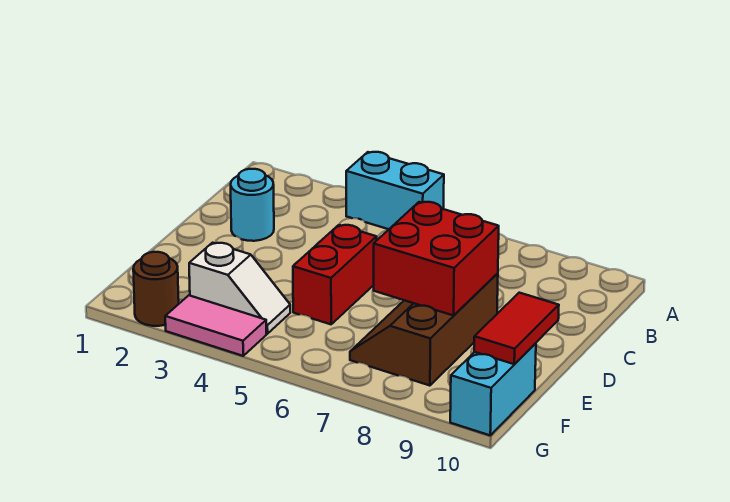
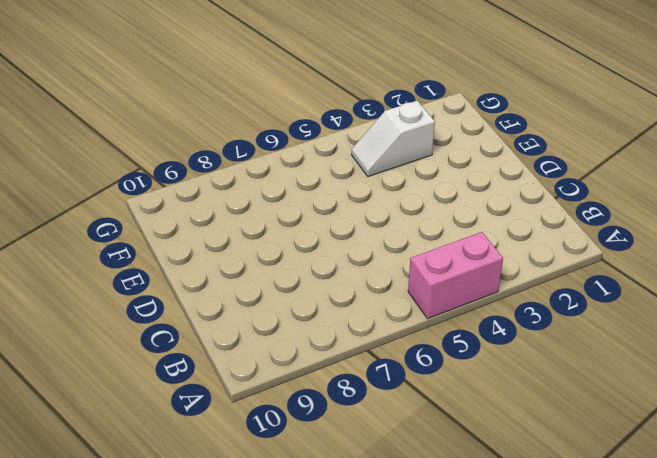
pink 1x2 brick [408,232,503,319] -> cyan 1x2 brick [346,152,444,229]
none -> cyan 1x1 round brick [231,169,274,241]
none -> red 1x2 brick [293,225,377,324]

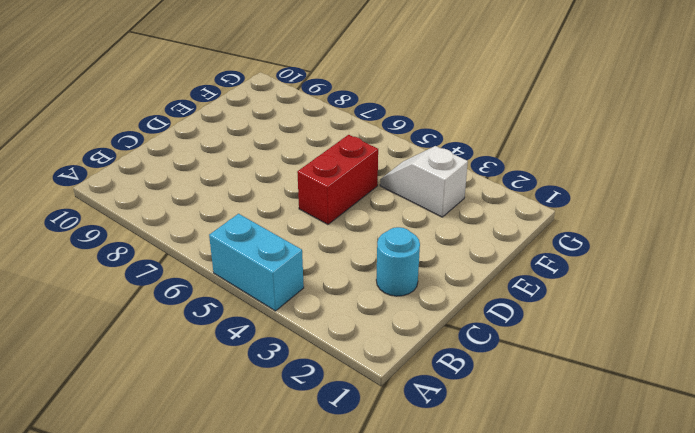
none -> brown 2x3 slope [350,273,498,386]
none -> cyan 1x2 brick [450,343,536,435]

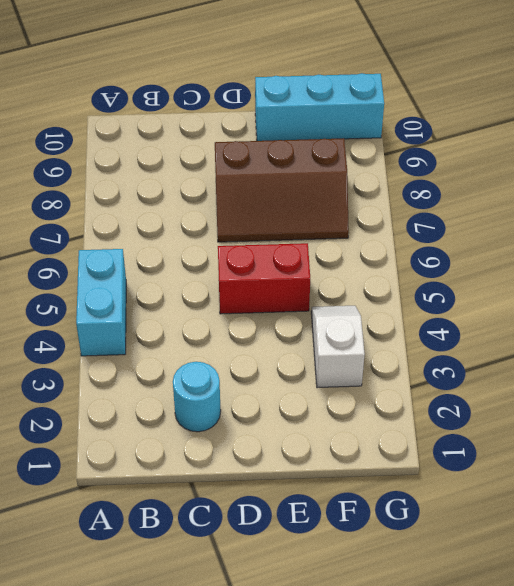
cyan 1x3 brick [255,73,384,141] -> cyan 1x2 brick [450,343,536,435]
none -> brown 1x1 round brick [133,252,179,326]
none -> pink 1x2 tile [165,295,266,356]

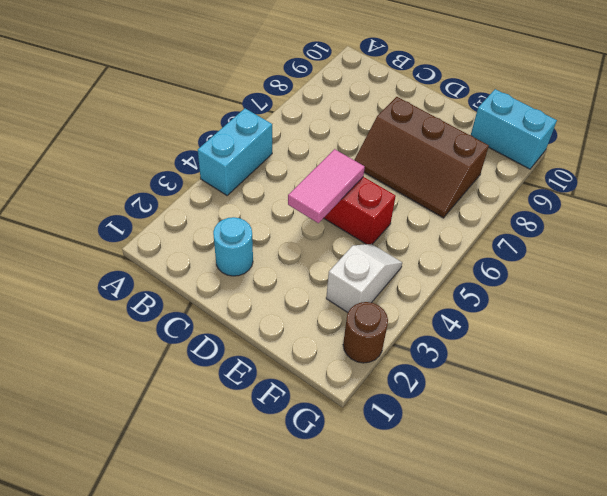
pink 1x2 tile [288,149,365,223] -> pink 1x2 tile moved to [165,295,266,356]
none -> red 2x2 brick [374,202,499,315]
none -> red 1x2 tile [474,293,559,364]

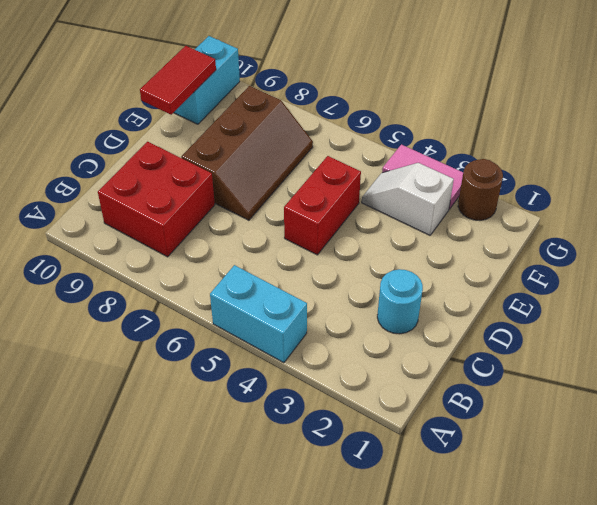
red 2x2 brick [98,142,215,257] -> red 2x2 brick moved to [374,202,499,315]

